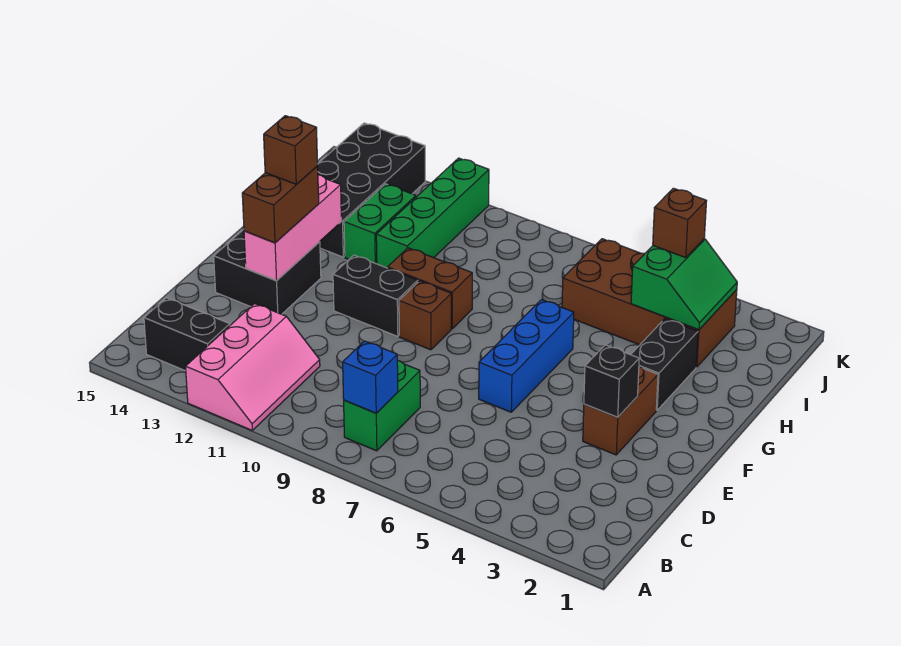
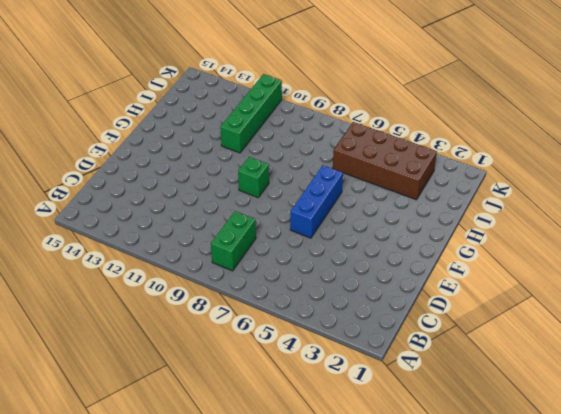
green 1x1 brick [238,157,269,198] -> brown 1x1 brick [399,281,451,350]
none -> pink 2x3 slope [186,304,320,430]
none -> black 1x2 brick [144,298,230,371]
none -> brown 1x2 brick [583,366,658,455]

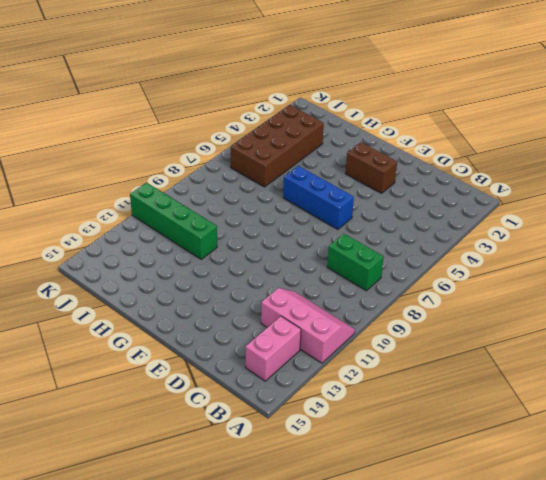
pink 1x2 brick [246,316,301,381] -> black 1x2 brick [144,298,230,371]
none -> black 2x2 brick [214,230,321,314]
none -> brown 1x1 brick [399,281,451,350]
none -> black 1x2 brick [333,255,418,336]

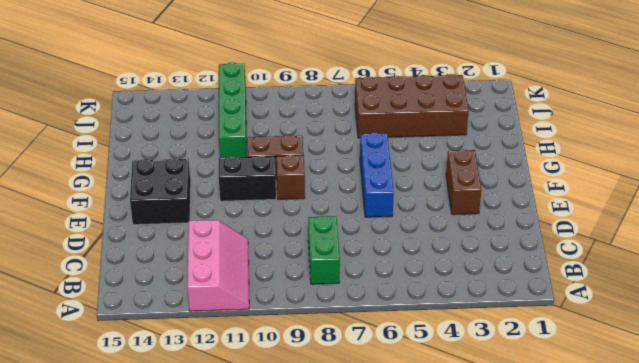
none -> black 1x2 brick [144,298,230,371]
none -> black 1x2 brick [631,319,698,410]
none -> green 1x2 brick [344,184,416,264]

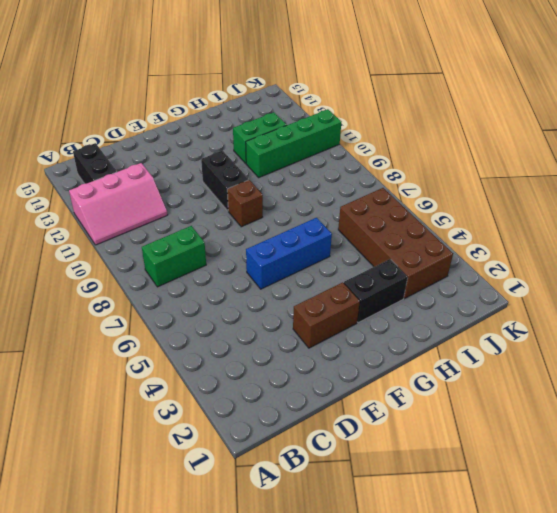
none -> black 2x2 brick [214,230,321,314]
none -> brown 1x2 brick [388,248,472,329]
none -> black 2x4 brick [318,123,425,257]

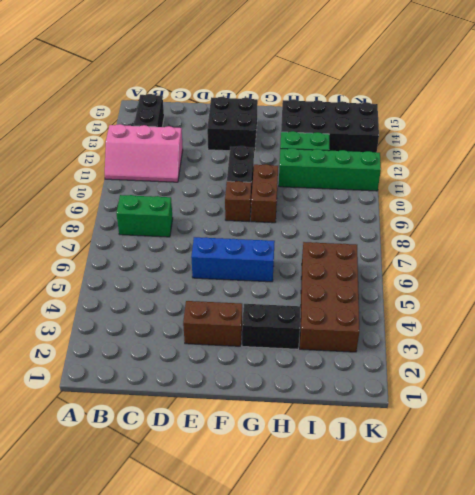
none -> blue 1x1 brick [343,341,398,413]
none -> black 1x1 brick [584,345,639,417]
none -> pink 1x3 brick [244,175,342,281]

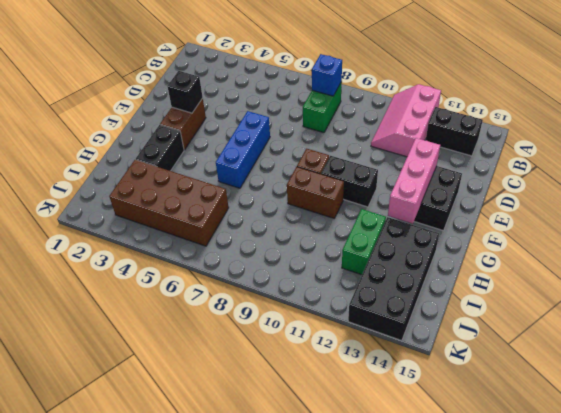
none -> green 1x4 brick [376,158,489,268]
none -> green 2x2 slope [631,239,737,330]
none -> brown 1x2 brick [242,166,319,243]

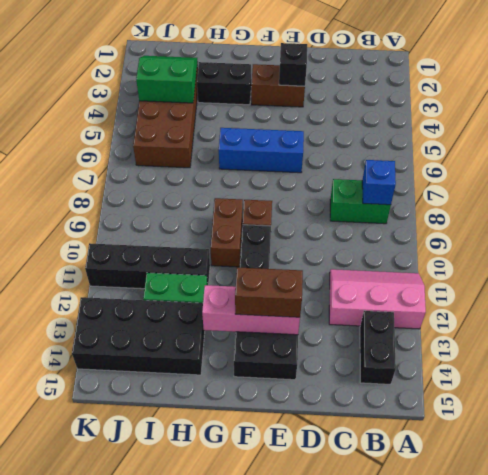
black 1x4 brick [85,243,210,289] -> green 1x4 brick [376,158,489,268]
none -> brown 1x1 brick [653,188,707,258]
none -> brown 1x1 brick [264,116,318,184]

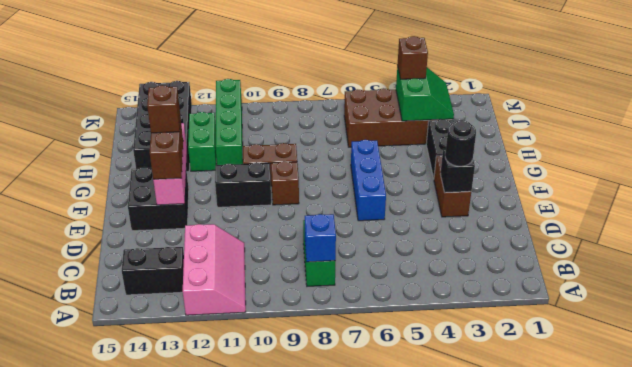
black 1x1 round brick [445,120,476,166] -> none

